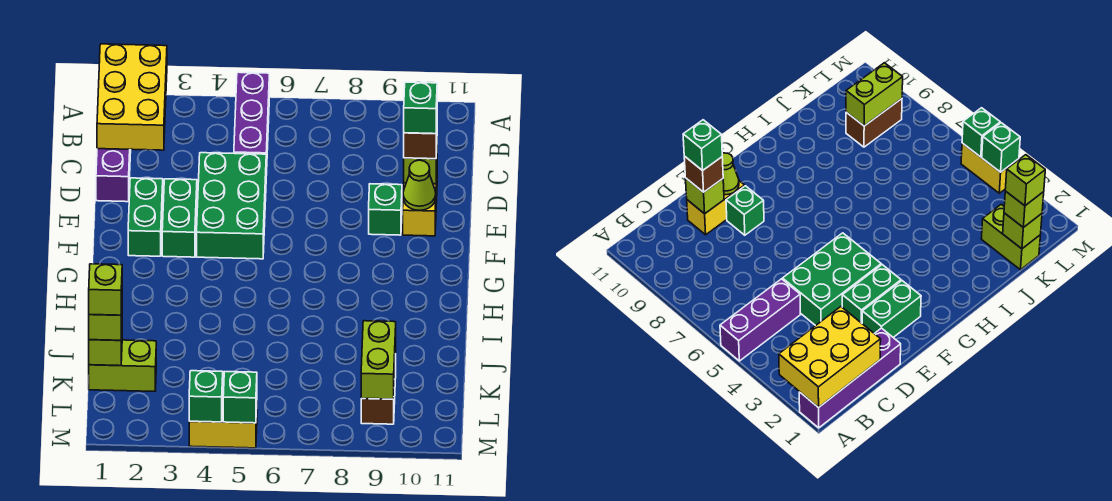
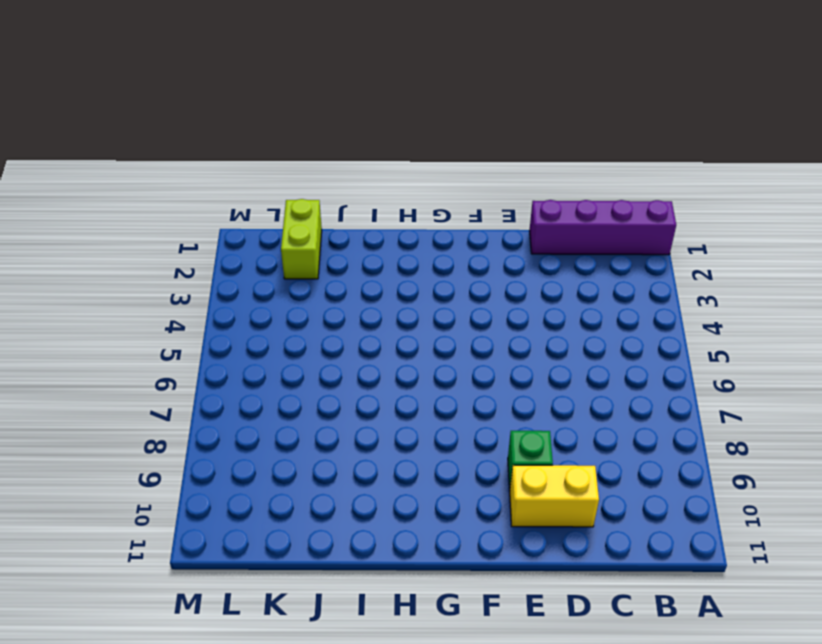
none -> purple 1x3 brick [234,72,269,175]
none -> green 2x3 brick [197,153,266,259]
none -> green 1x2 brick [128,178,163,256]

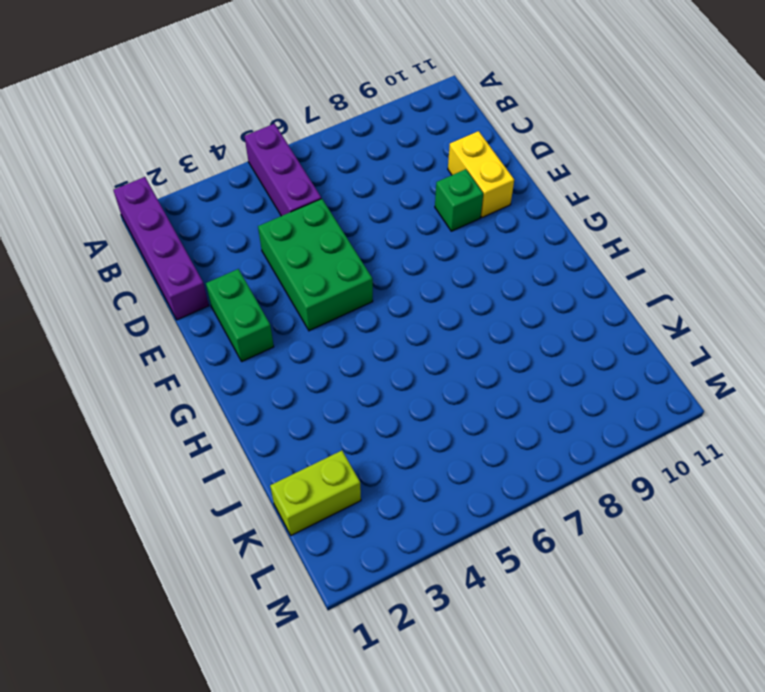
none -> green 1x2 brick [162,179,197,257]
none -> brown 1x2 brick [361,354,396,424]
none -> yellow 1x2 brick [189,403,257,448]

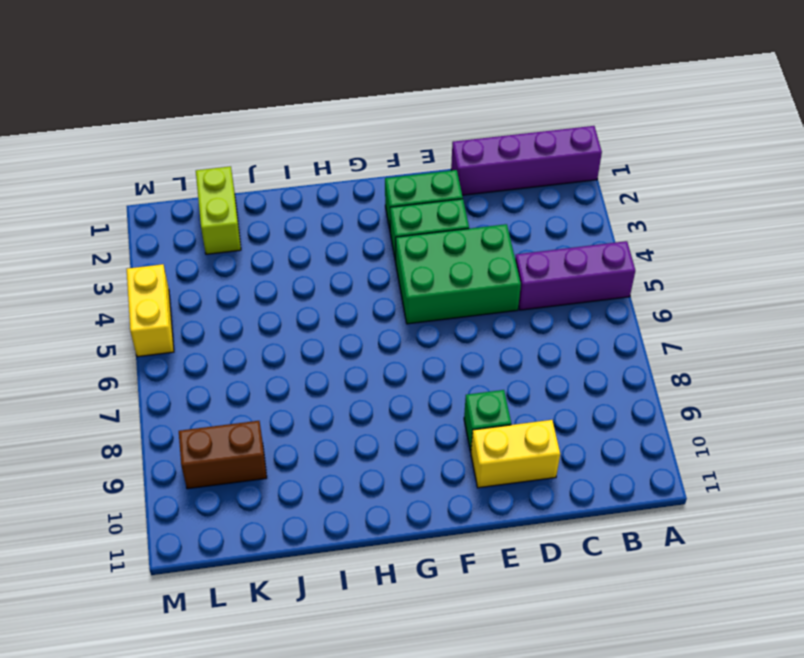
none -> yellow 2x3 brick [97,44,167,150]
none -> lime 1x1 brick [404,153,437,184]
none -> lime 1x1 cone [403,160,436,210]

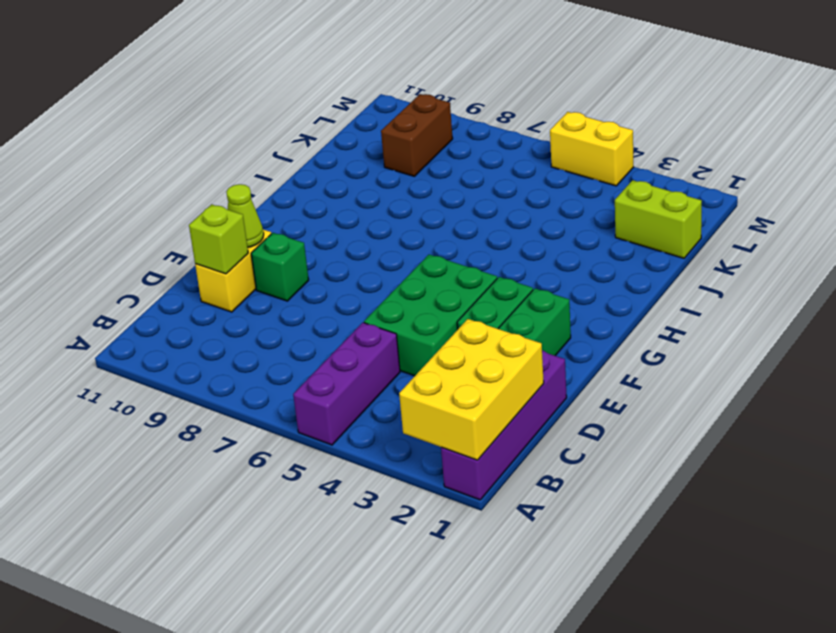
none -> lime 1x1 brick [89,335,122,366]
none -> lime 1x2 brick [361,321,396,399]
none -> green 1x1 brick [189,371,223,422]

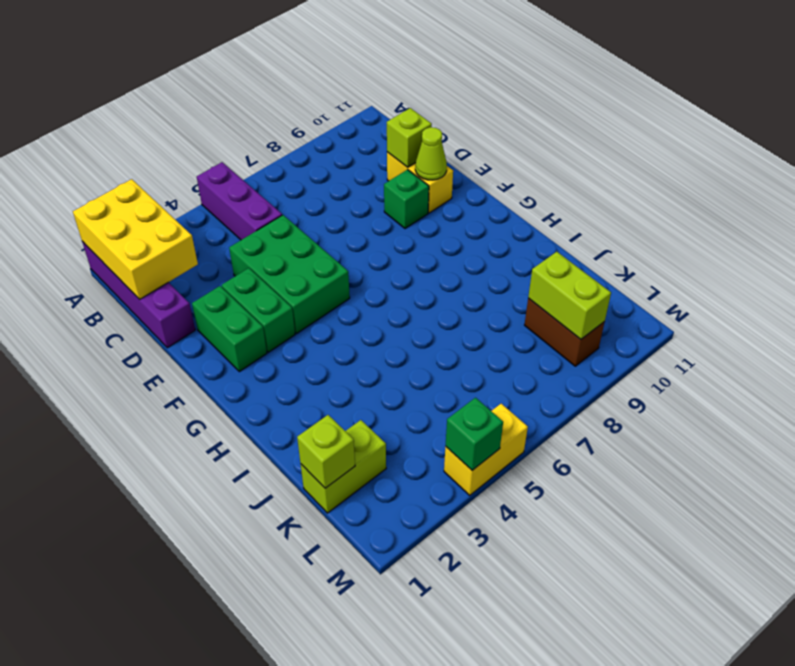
none -> green 1x1 brick [223,372,257,423]
none -> brown 1x1 brick [404,127,437,159]
none -> lime 1x1 brick [89,310,122,340]

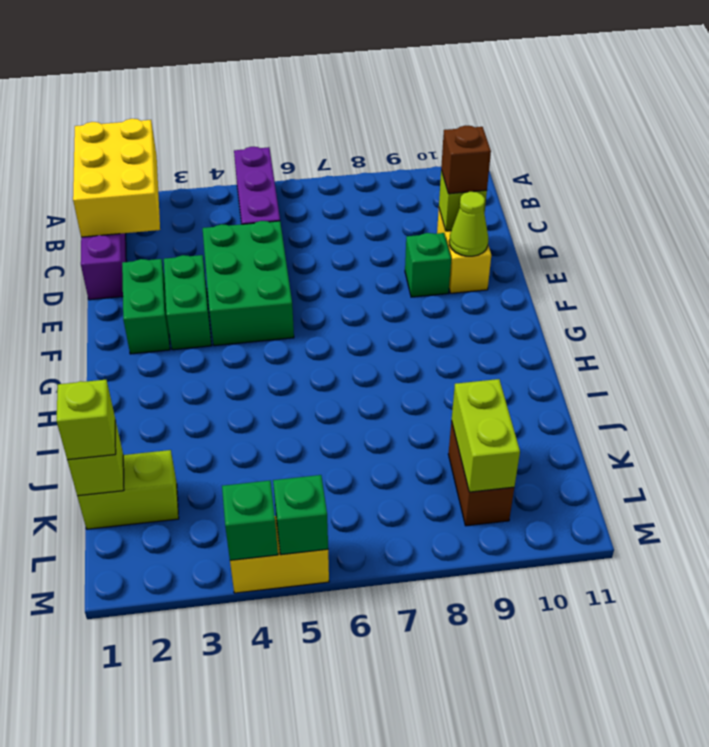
none -> green 1x1 brick [404,82,437,134]
none -> lime 1x1 brick [89,264,122,315]

